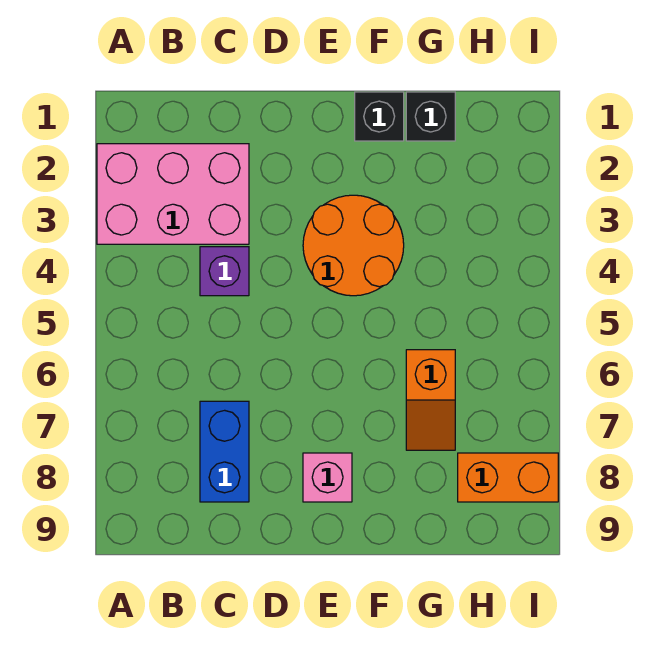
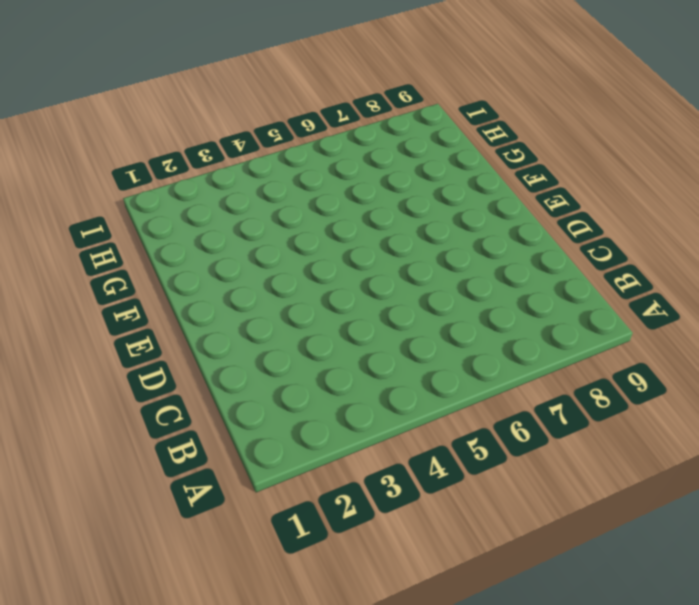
none -> pink 2x3 brick [97,144,249,244]
none -> purple 1x1 brick [200,247,249,296]

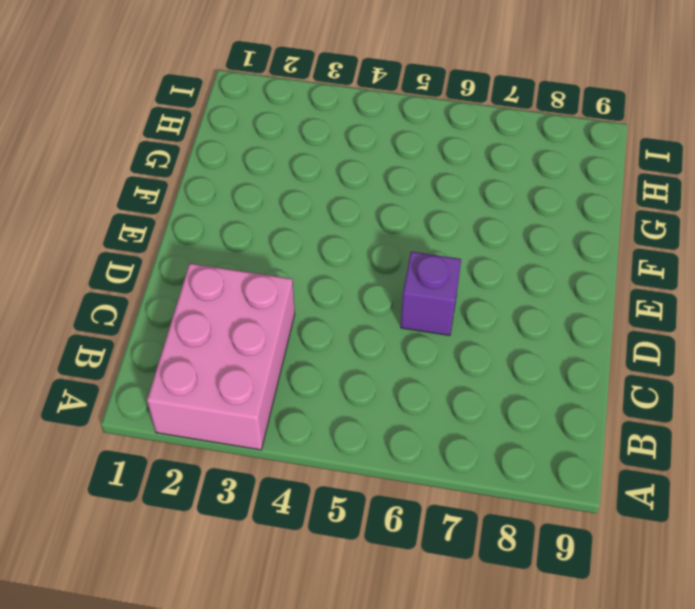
purple 1x1 brick [401,252,461,335] -> purple 1x1 brick moved to [200,247,249,296]
none -> blue 1x2 brick [200,401,249,502]
none -> orange 2x2 round brick [303,195,404,296]

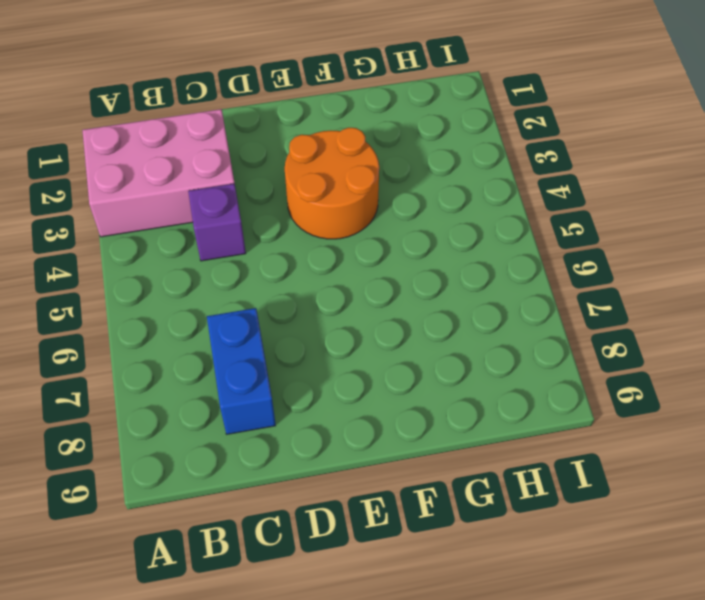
none -> pink 1x1 brick [303,453,352,502]
none -> black 1x1 brick [355,92,404,141]

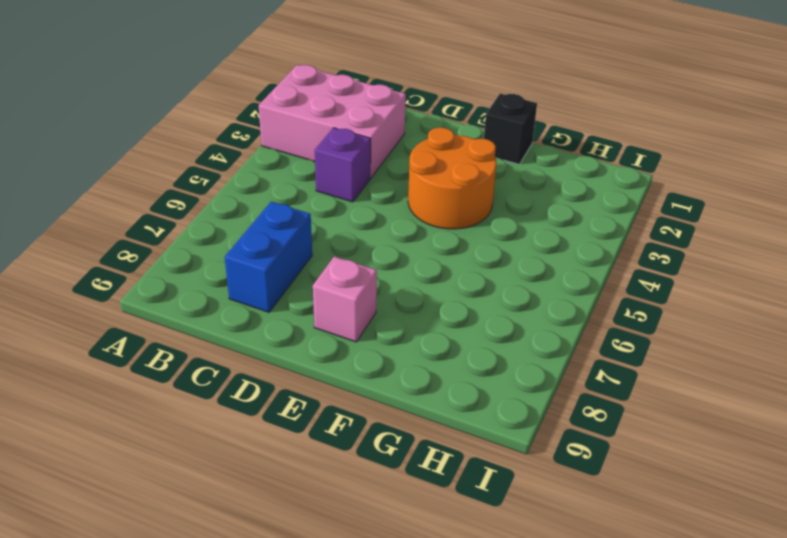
none -> black 1x1 brick [406,92,455,141]
none -> orange 1x2 slope [406,350,455,450]

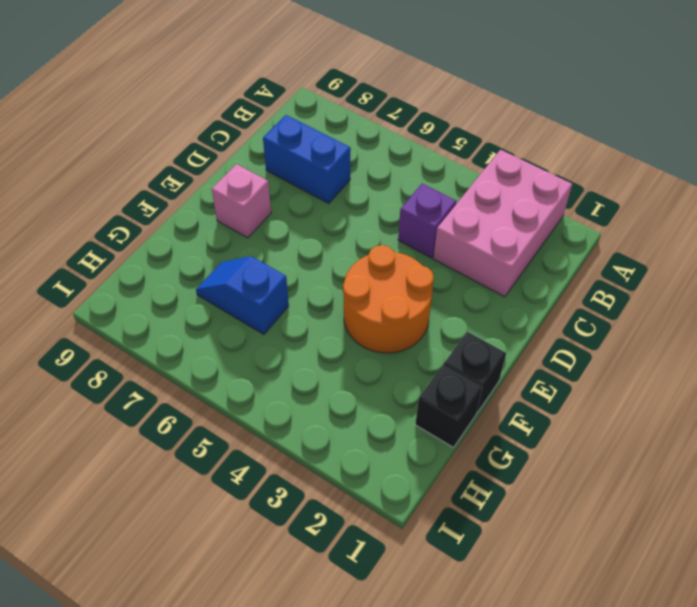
blue 1x2 slope [196,256,289,334] -> orange 1x2 slope [406,350,455,450]
none -> orange 1x2 brick [458,453,558,502]

